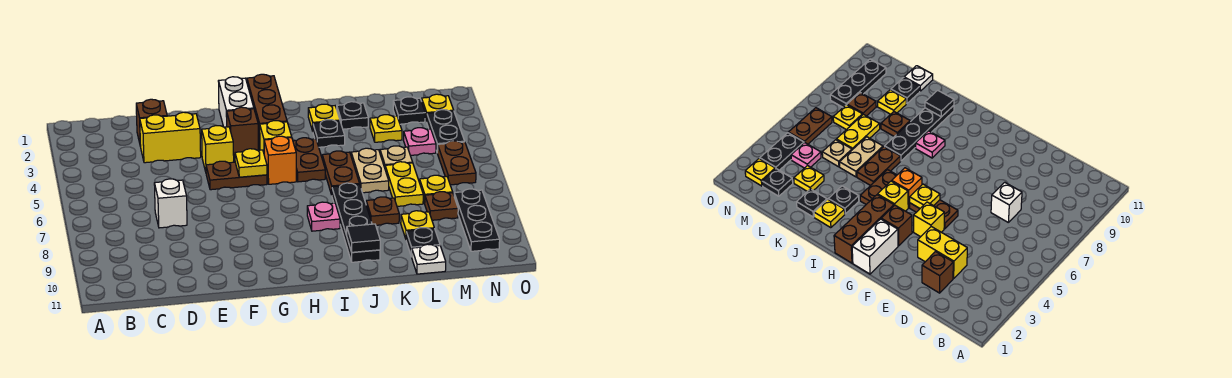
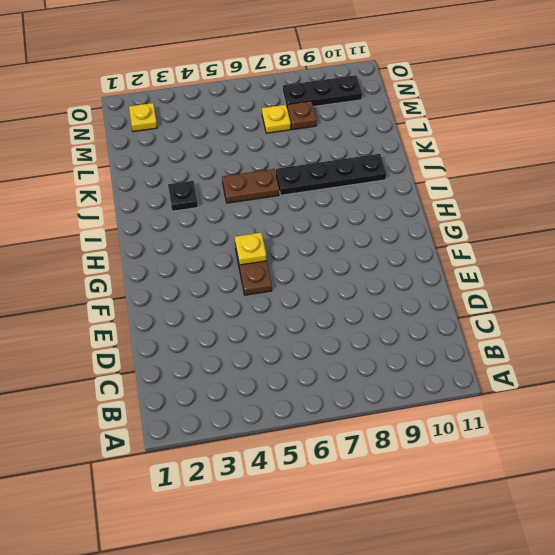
none -> brown 1x1 brick [136,99,167,147]
none -> yellow 1x2 brick [140,112,201,163]
none -> white 1x1 brick [154,179,187,228]
none -> yellow 1x1 brick [202,126,234,172]

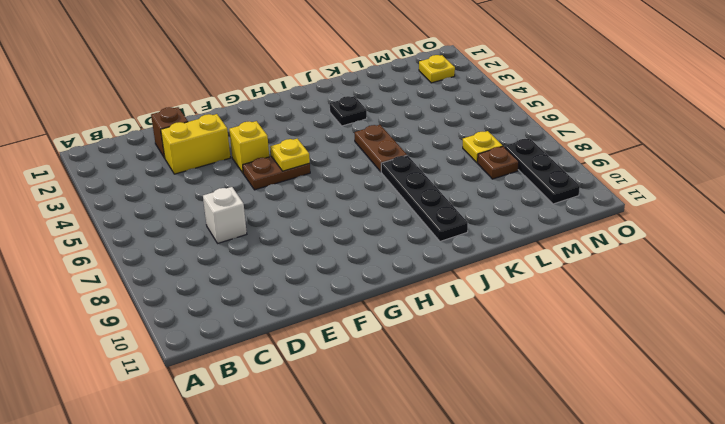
none -> white 1x2 brick [218,77,254,127]
none -> brown 1x1 brick [227,107,258,155]
none -> brown 1x3 brick [247,74,287,150]
none -> yellow 1x1 brick [260,121,292,152]

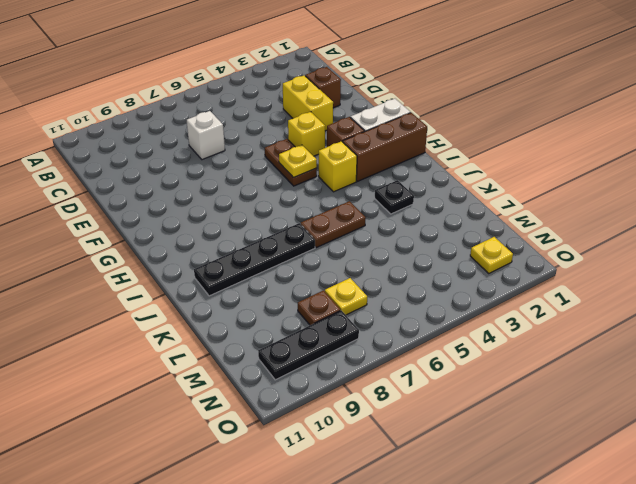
none -> orange 1x1 brick [264,136,296,184]
none -> brown 1x2 plate [293,138,325,182]
none -> pink 1x1 plate [307,202,340,231]
none -> yellow 1x1 plate [308,104,340,131]

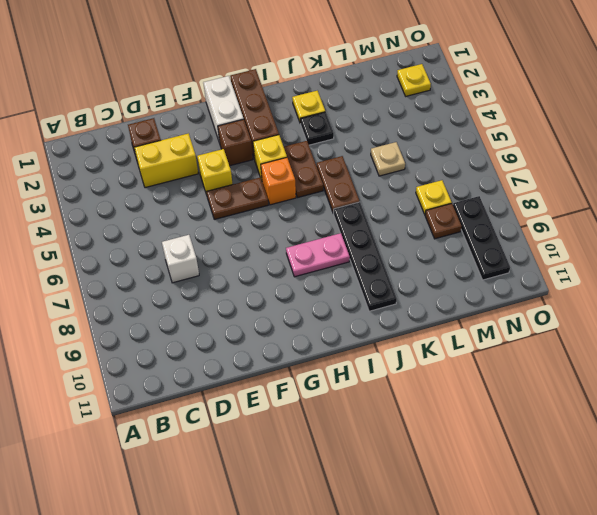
pink 1x2 plate [286,233,350,277] -> pink 1x1 plate [307,202,340,231]
none -> black 1x1 plate [337,102,368,129]
none -> tan 1x2 plate [351,148,389,193]
none -> brown 1x1 plate [366,197,399,225]
none -> yellow 1x1 plate [370,115,402,142]

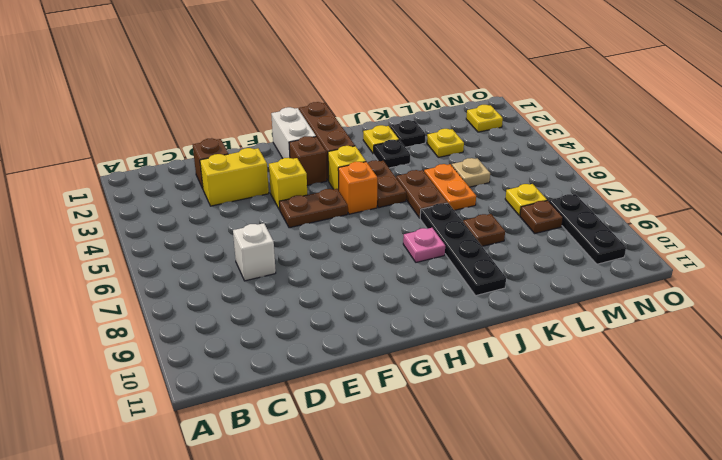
orange 1x2 plate [424,164,476,210] -> tan 1x2 plate [351,148,389,193]
none -> yellow 1x2 plate [385,162,423,206]
none -> yellow 1x1 plate [401,211,434,239]
none -> black 1x1 plate [406,228,440,257]
none -> white 1x1 plate [412,244,446,274]

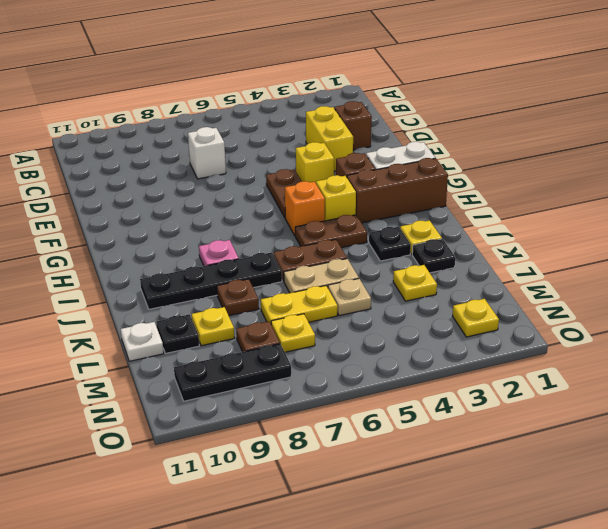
none -> black 1x1 plate [393,97,425,124]
none -> pink 1x1 plate [404,128,436,155]
none -> black 1x2 plate [427,110,465,151]
none -> brown 1x2 plate [437,141,476,185]

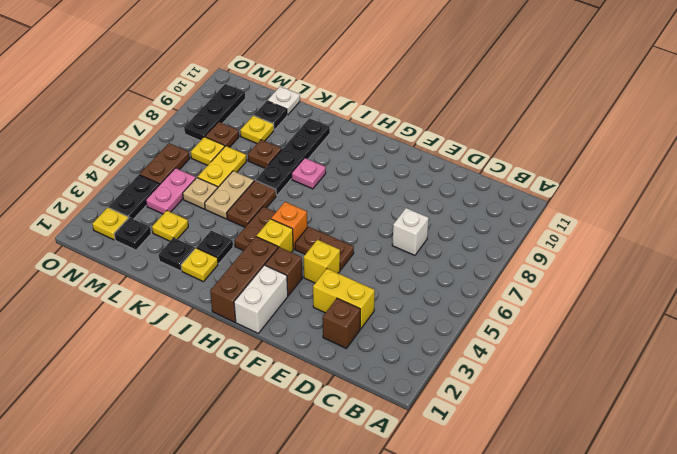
pink 1x2 plate [146,168,196,214] -> pink 1x1 plate [404,128,436,155]
none -> yellow 1x1 plate [235,149,267,177]
none -> black 1x1 tile [347,224,380,252]

